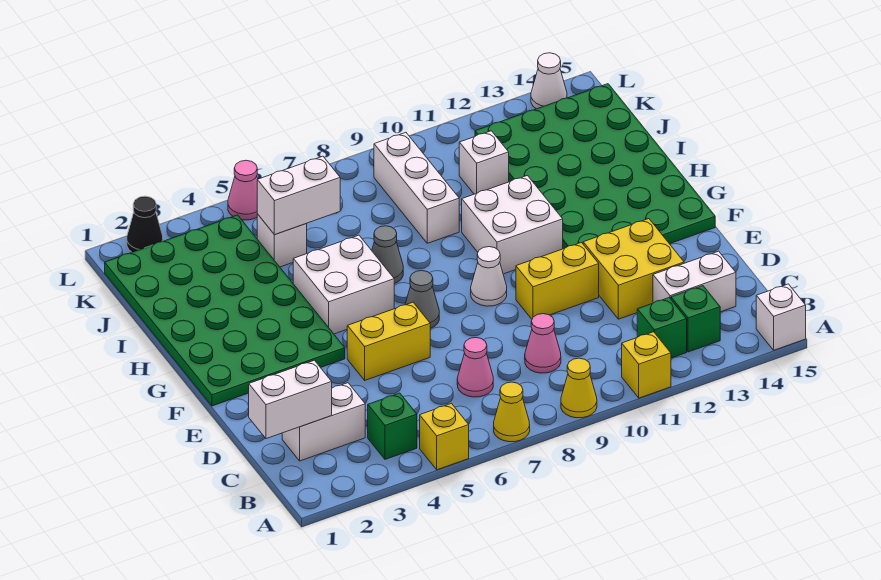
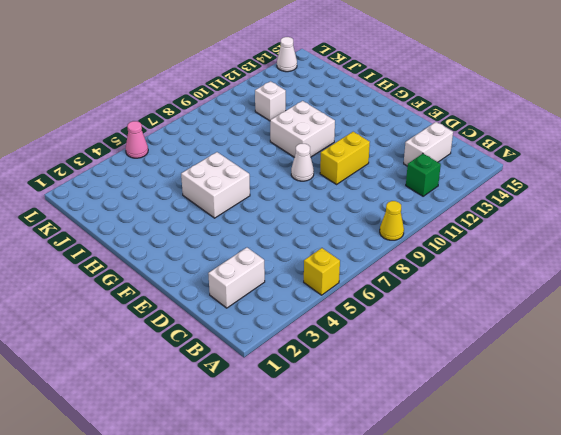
none -> yellow 1x1 cone [494,382,530,442]
none -> yellow 1x1 brick [622,332,671,398]
none -> white 1x1 brick [756,284,806,350]
none -> green 1x1 brick [368,393,417,459]

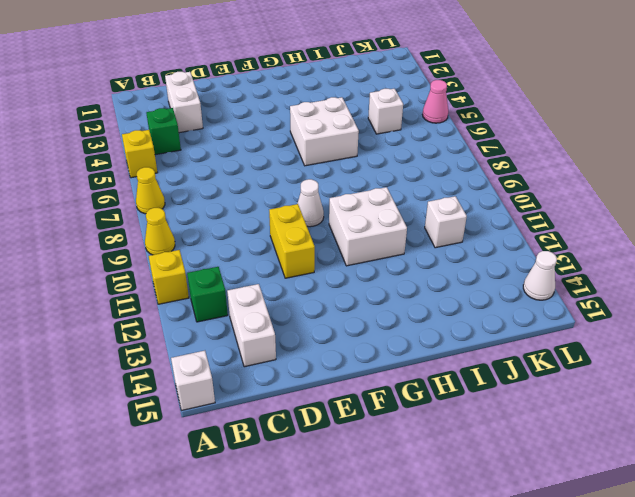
none -> green 1x1 brick [671,286,720,352]
none -> pink 1x1 cone [457,338,493,397]
none -> pink 1x1 cone [525,314,561,373]
none -> yellow 2x2 brick [583,219,684,319]

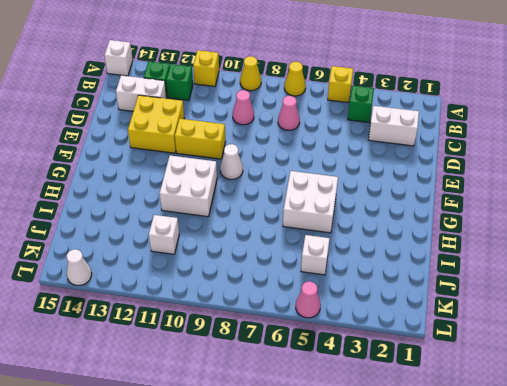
none -> yellow 1x2 brick [347,302,430,380]
none -> green 4x6 plate [105,215,345,406]
none -> grey 1x1 cone [405,271,439,329]
none -> green 4x6 plate [475,84,715,249]

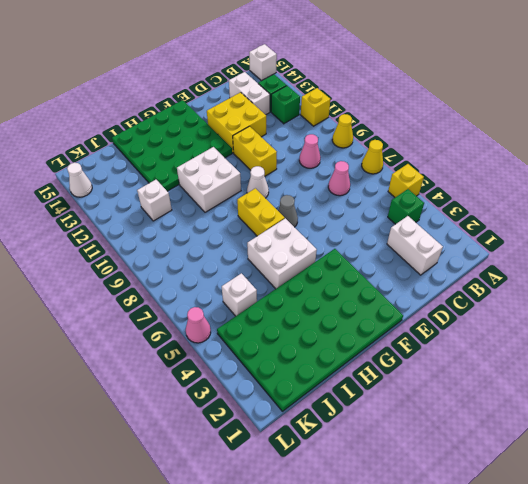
green 4x4 plate [112,100,232,191] -> green 4x6 plate [475,84,715,249]
yellow 1x2 brick [237,188,285,236] -> yellow 1x2 brick moved to [347,302,430,380]
none -> grey 1x1 cone [372,226,403,284]
none -> white 1x3 brick [374,133,459,243]
none -> black 1x1 cone [127,196,163,252]
none -> white 1x2 brick [249,360,332,439]

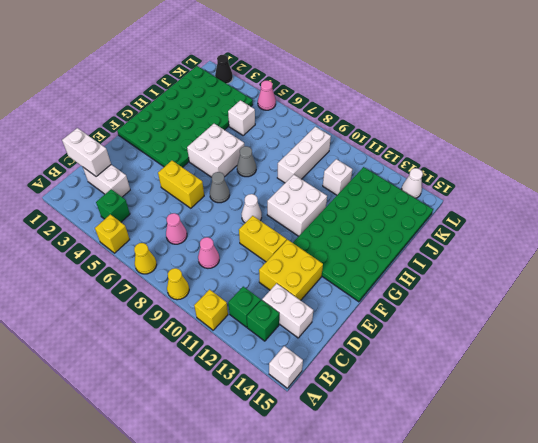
none -> white 1x2 brick [257,156,340,235]

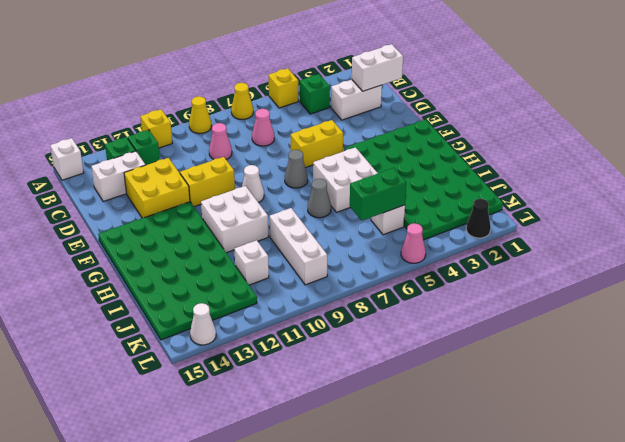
green 1x2 brick [350,168,406,221] -> white 1x2 brick [257,156,340,235]

